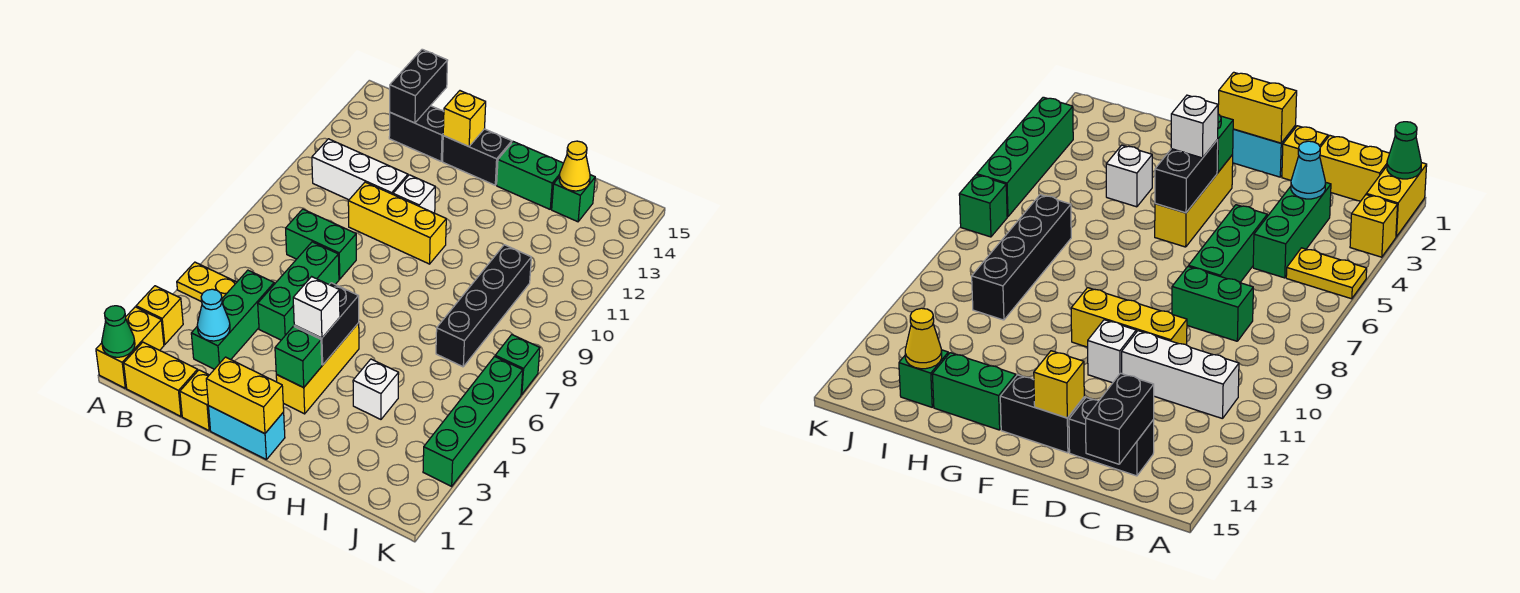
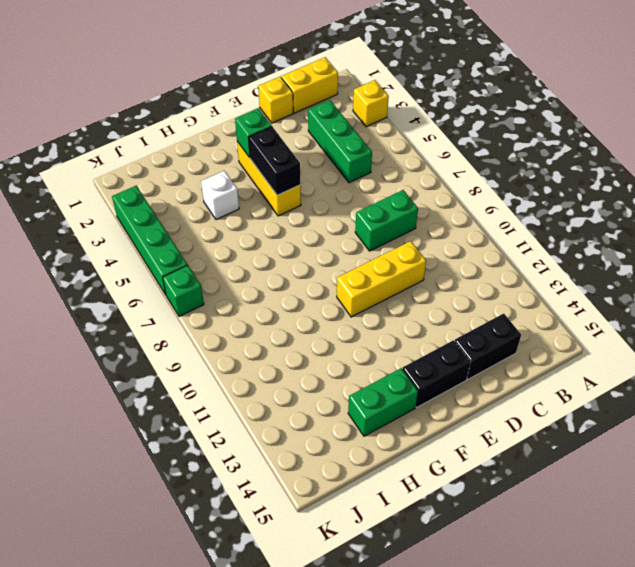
none -> yellow 1x2 brick [96,307,164,388]
none -> yellow 1x2 plate [177,262,237,301]
none -> white 1x3 brick [312,139,408,200]
none -> green 1x3 brick [258,242,339,340]

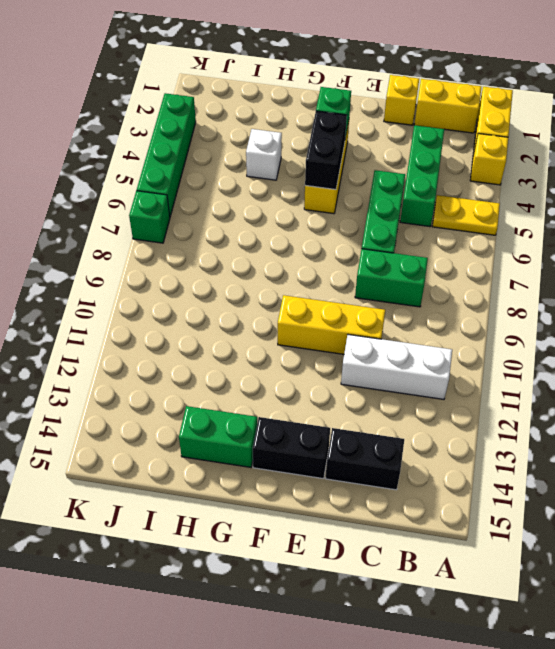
none -> cyan 1x2 brick [209,406,285,459]
none -> white 1x1 brick [393,175,435,213]
none -> black 1x4 brick [436,245,531,367]
none -> green 1x1 brick [552,175,595,222]

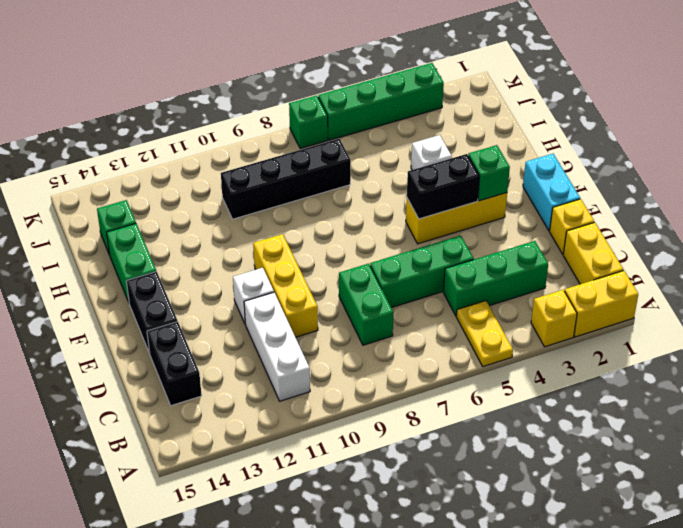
none -> green 1x1 cone [102,306,135,357]
none -> cyan 1x1 cone [197,289,230,341]
none -> black 1x2 brick [390,49,448,123]
none -> yellow 1x2 brick [206,357,284,434]

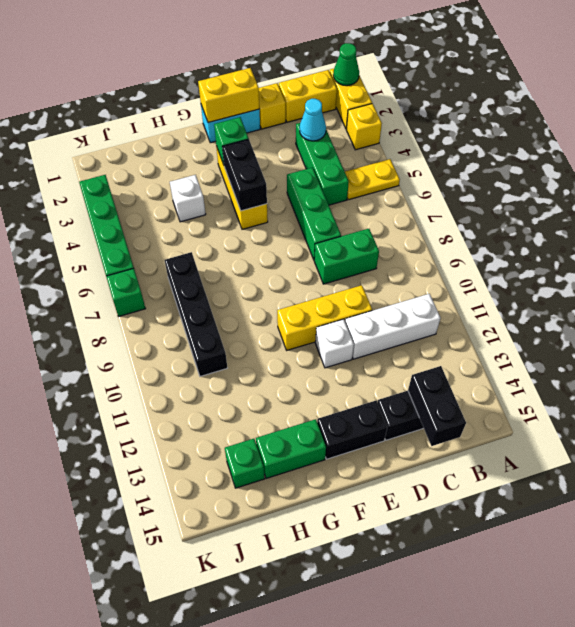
none -> yellow 1x1 brick [443,91,486,147]
none -> yellow 1x1 cone [559,141,590,191]
none -> white 1x1 brick [293,277,340,338]

